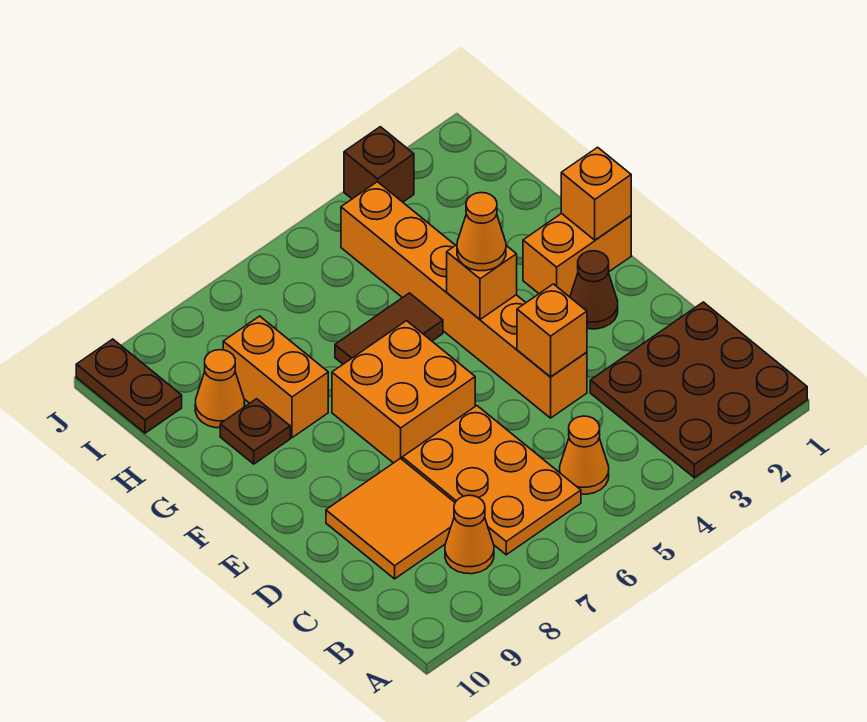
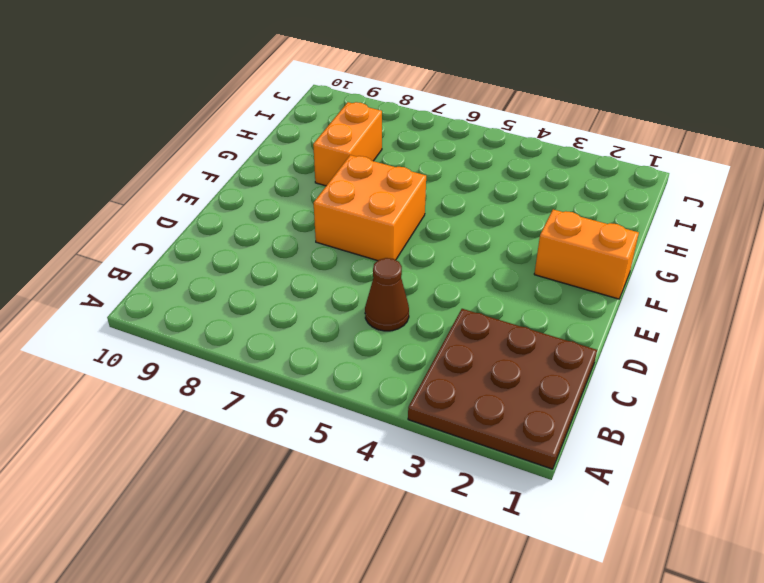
brown 1x1 cone [365,258,409,331] -> brown 1x1 cone moved to [570,251,618,329]
none -> orange 1x1 cone [560,416,609,494]
none -> orange 2x3 plate [402,406,581,555]
none -> orange 1x1 cone [445,495,494,574]

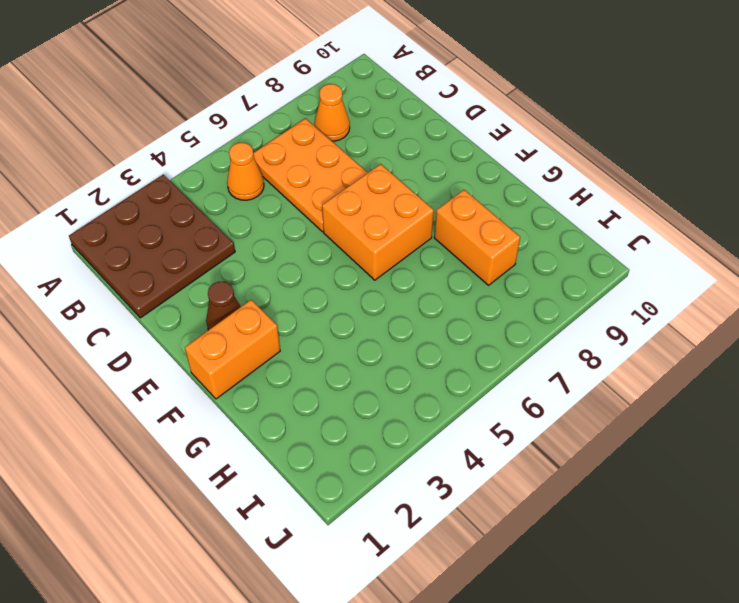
none -> orange 2x2 tile [326,458,455,579]
none -> orange 1x6 brick [341,182,587,418]
none -> brown 1x2 tile [335,293,443,364]

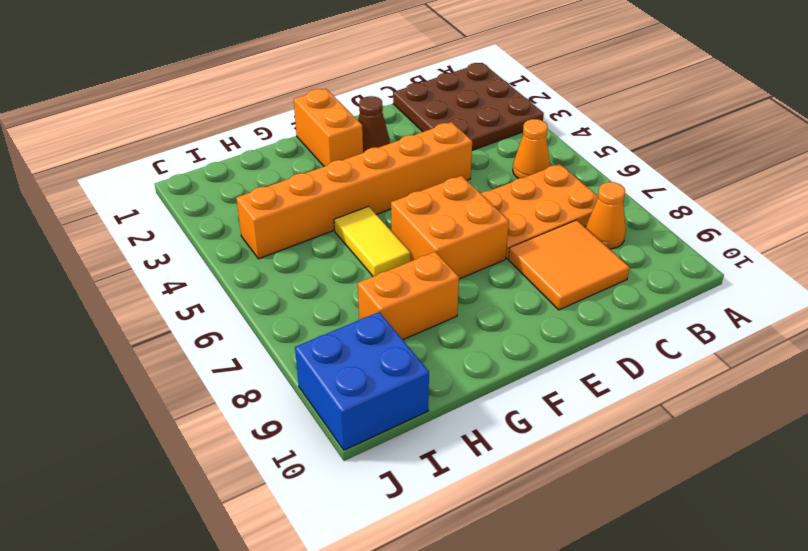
yellow 1x2 tile [334,207,410,276] -> brown 1x2 tile [335,293,443,364]
blue 2x2 brick [295,312,429,450] -> brown 1x2 plate [76,339,182,433]
none -> brown 1x1 plate [220,399,290,464]
none -> orange 1x1 cone [195,350,245,428]
none -> brown 1x1 brick [344,127,414,202]

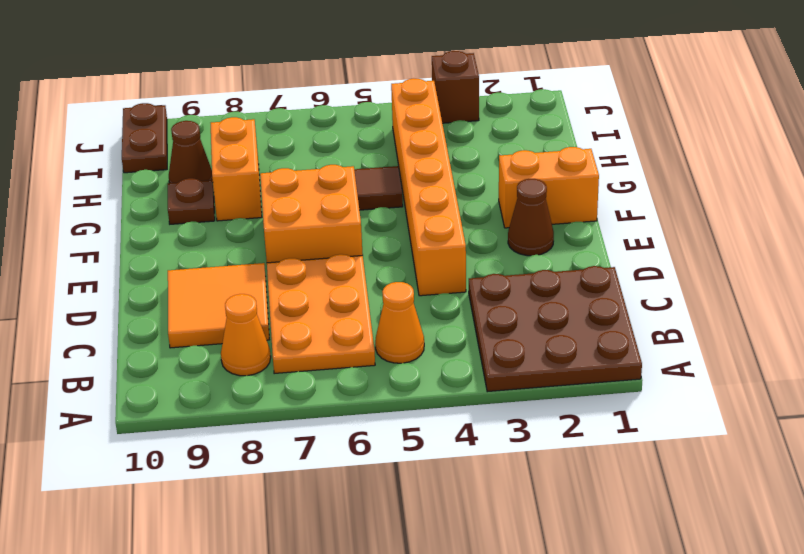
brown 1x1 cone [169,121,213,183] -> orange 1x1 cone [195,350,245,428]
none -> orange 1x1 brick [517,284,587,377]
none -> orange 1x1 brick [561,147,631,240]
none -> orange 1x1 brick [447,245,517,319]

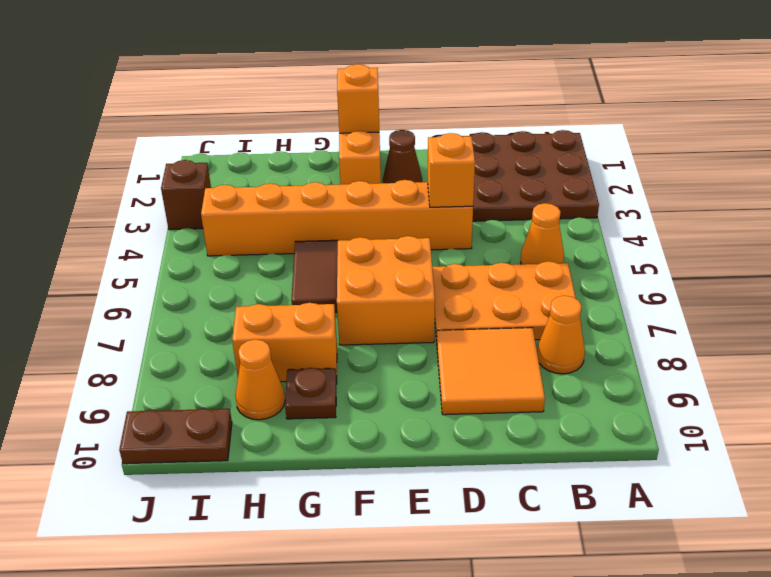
none -> orange 1x1 brick [447,245,517,319]
none -> orange 1x1 cone [457,193,506,271]

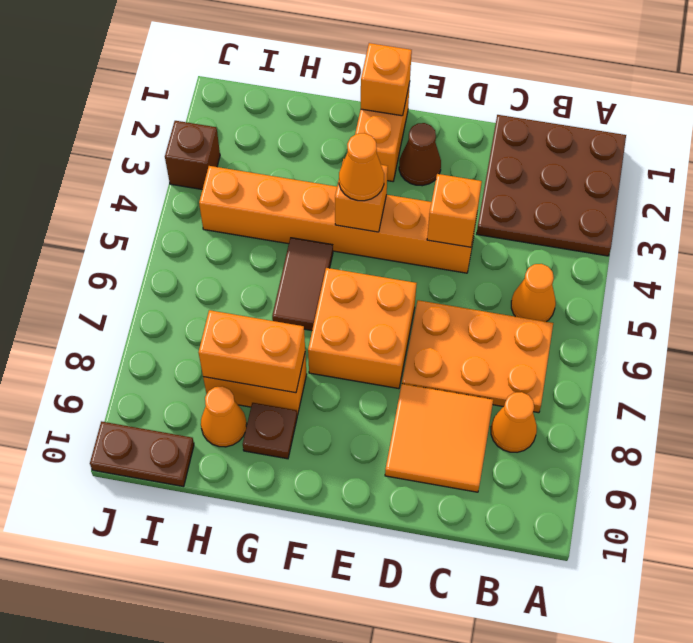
orange 1x2 brick [199,310,305,393] -> none

